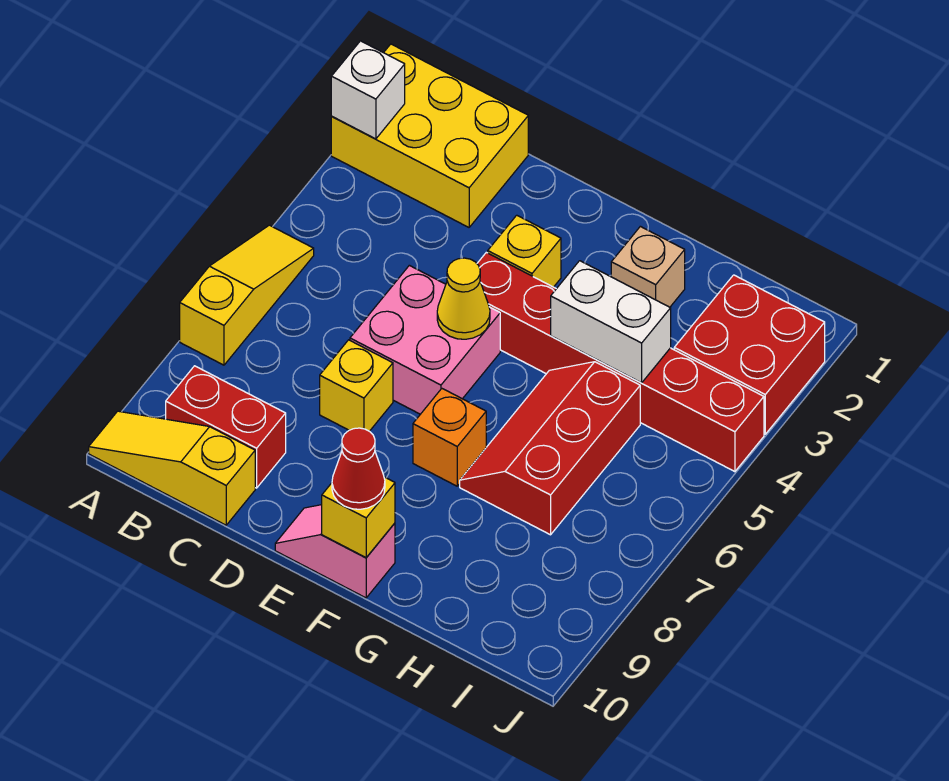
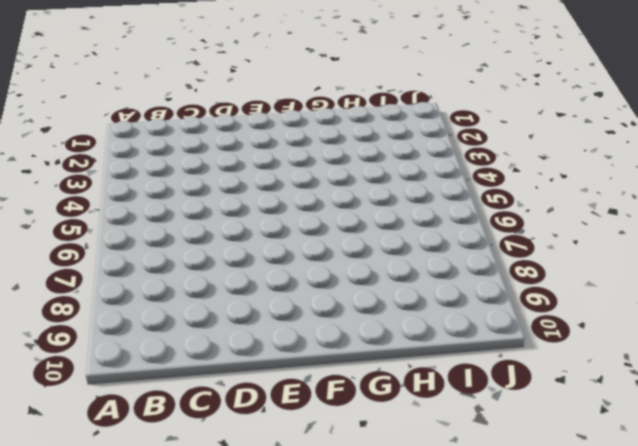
none -> yellow 2x3 brick [331,44,528,227]
none -> yellow 1x3 slope [180,225,314,365]
none -> yellow 1x3 slope [89,411,255,525]

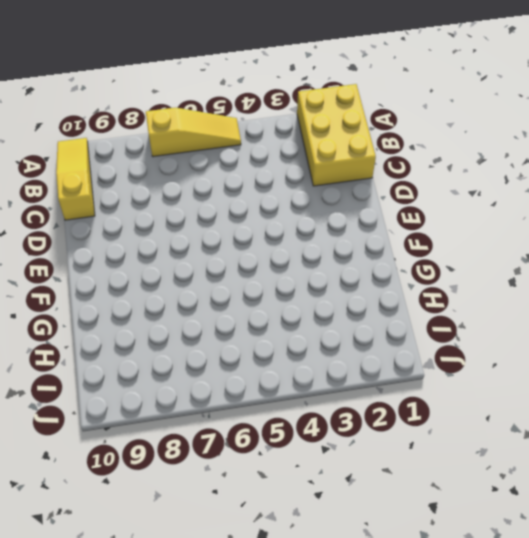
none -> red 1x2 brick [166,366,286,488]
none -> pink 2x2 brick [350,265,500,414]
none -> yellow 1x1 brick [320,340,393,431]

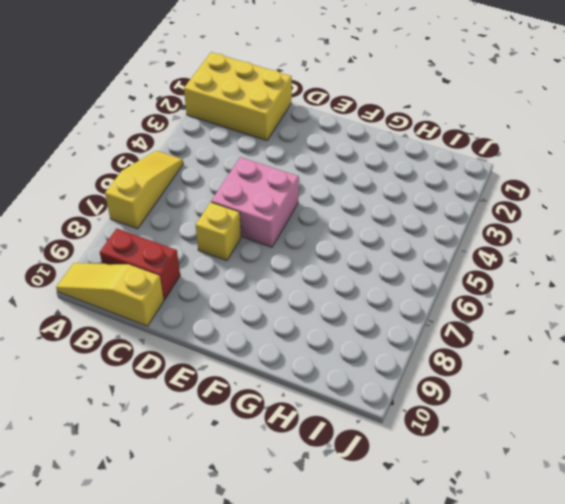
none -> yellow 1x1 brick [488,215,561,287]
none -> red 1x6 brick [477,252,764,472]
none -> pink 1x2 slope [275,505,395,598]

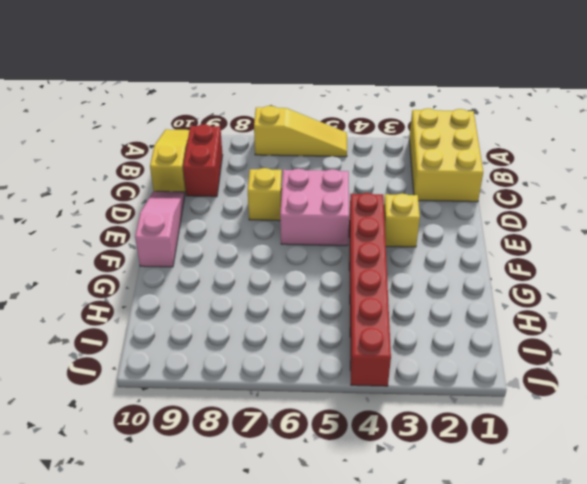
pink 1x3 slope [135,191,185,267] -> pink 1x2 slope [275,505,395,598]
none -> orange 1x1 brick [413,389,486,486]
none -> tan 1x1 brick [611,226,685,307]
none -> red 2x3 slope [460,362,640,535]

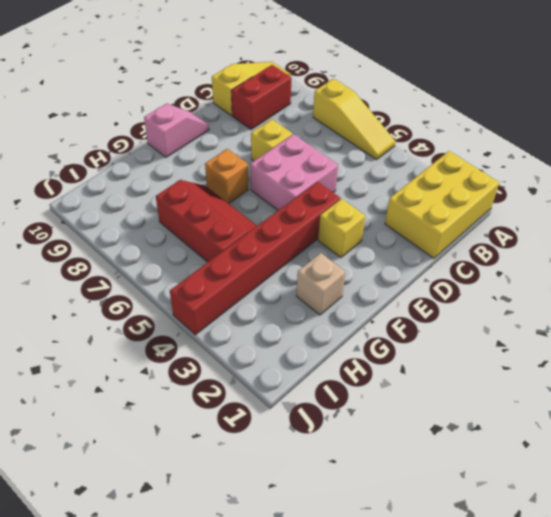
none -> red 2x2 brick [674,275,825,434]
none -> white 1x1 brick [331,41,405,139]
none -> yellow 1x1 cone [437,258,490,339]

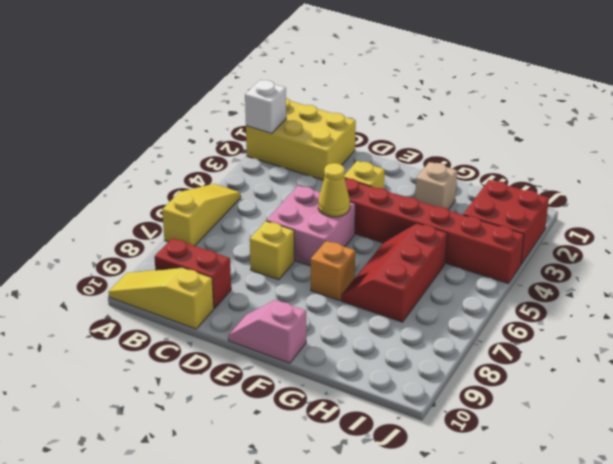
none -> yellow 1x1 brick [322,477,395,557]
none -> white 1x2 brick [551,261,671,383]
none -> red 1x1 cone [332,428,385,509]

